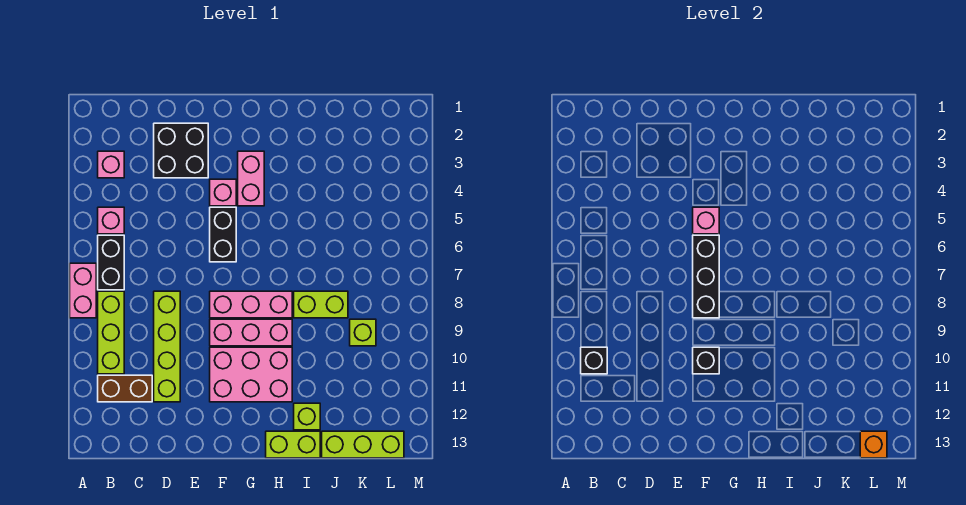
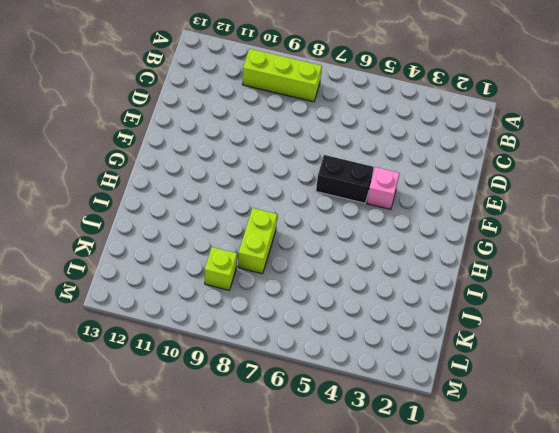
none -> pink 1x2 brick [70,263,96,318]
none -> pink 1x1 brick [98,151,124,178]
none -> pink 1x1 brick [98,207,124,234]

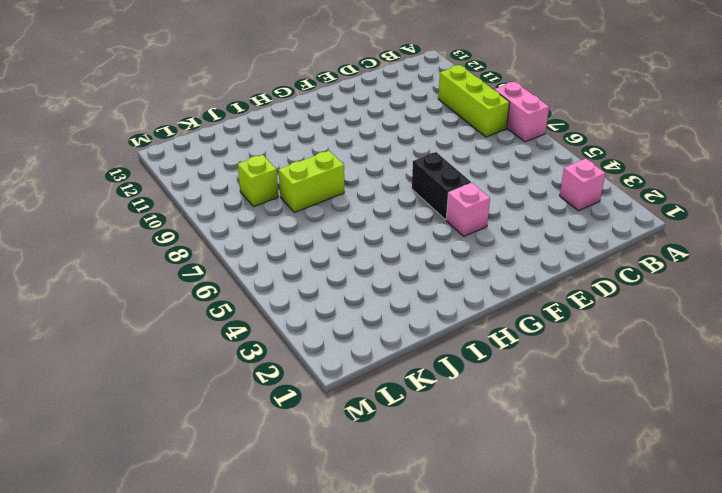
none -> pink 1x1 brick [98,207,124,234]
none -> black 1x2 brick [98,235,124,290]
none -> brown 1x2 brick [98,375,152,402]

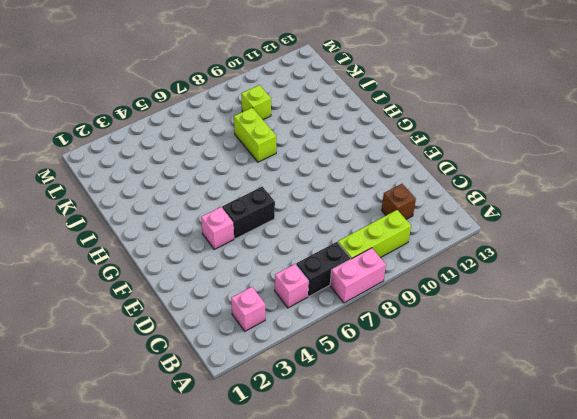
brown 1x1 brick [381,184,416,219] -> brown 1x2 brick [98,375,152,402]
none -> black 2x2 brick [154,123,208,178]
none -> lime 1x4 brick [154,291,180,402]
none -> pink 1x3 brick [210,291,292,318]

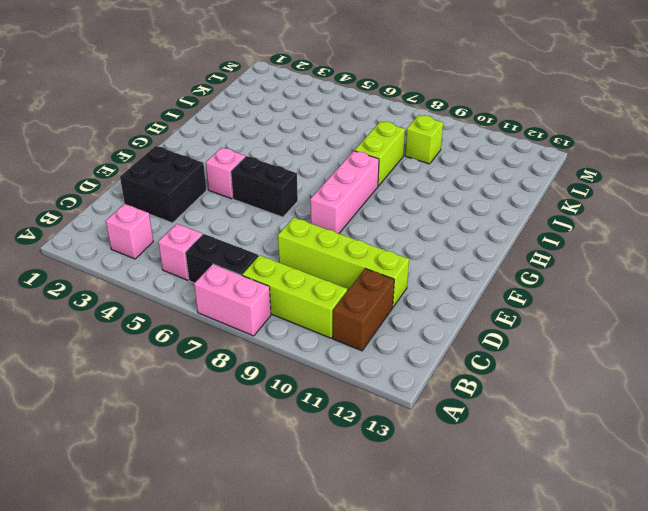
none -> pink 1x3 brick [210,319,292,346]
none -> pink 2x3 brick [210,347,292,402]
none -> pink 1x2 brick [238,151,264,206]

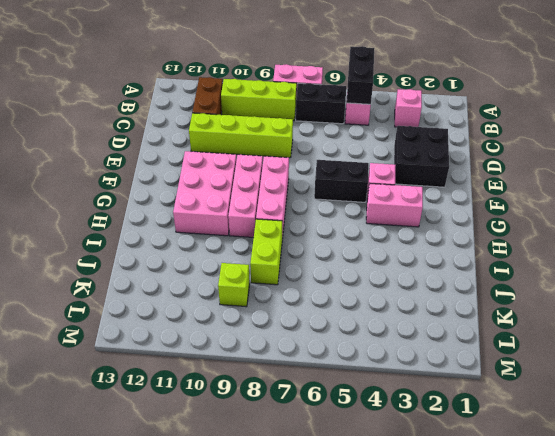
black 1x2 brick [347,46,374,105] -> none
none -> lime 1x2 brick [266,431,320,458]
none -> lime 1x1 brick [294,403,320,430]
none -> lime 1x3 brick [322,431,404,458]

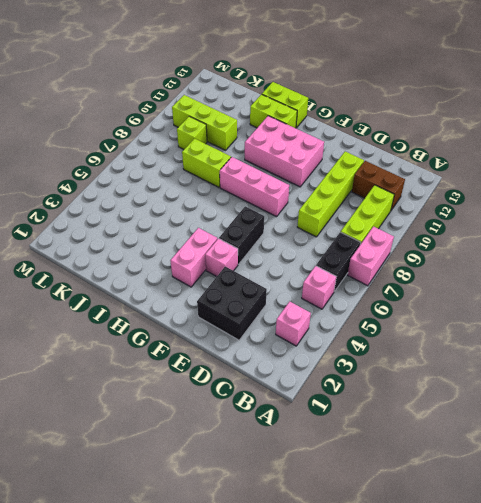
lime 1x2 brick [250,94,297,128] -> lime 1x1 brick [294,403,320,430]
lime 1x3 brick [172,95,237,150] -> lime 1x3 brick moved to [322,431,404,458]
none -> pink 1x3 brick [210,319,292,346]
none -> black 1x1 brick [581,347,607,374]
none -> pink 1x1 brick [693,207,719,234]

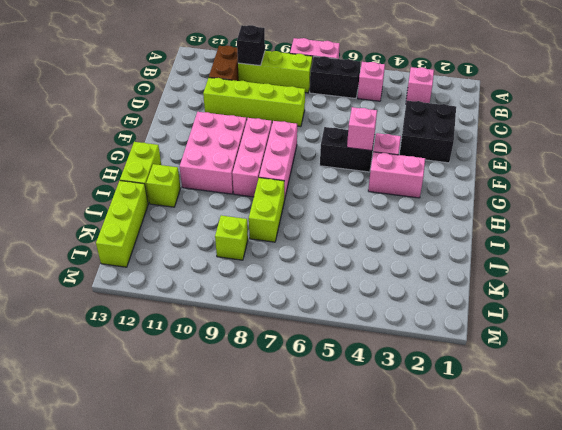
none -> black 1x3 brick [693,235,719,318]
none -> black 1x1 brick [693,347,719,374]
none -> orange 1x1 brick [860,431,887,458]

